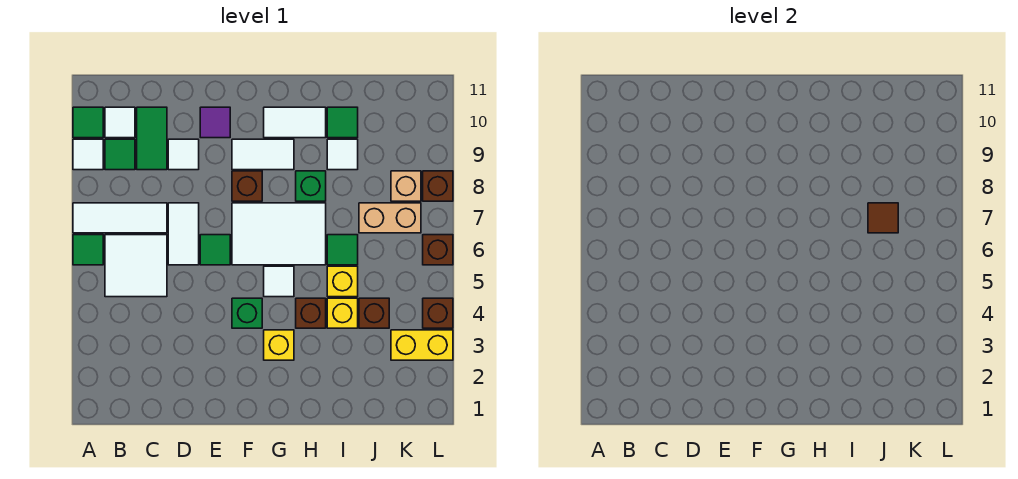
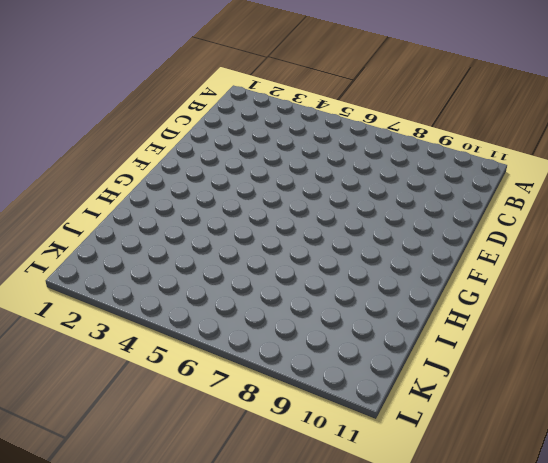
none -> green 1x1 tile [73,235,103,265]
none -> white 1x3 tile [73,203,167,233]
none -> white 1x1 tile [73,139,103,170]
none -> green 1x1 tile [73,107,103,138]

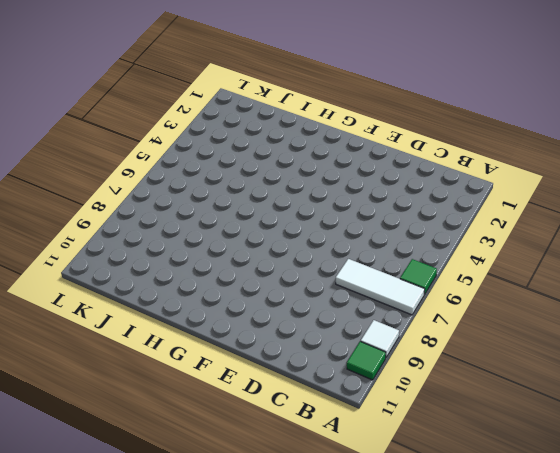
none -> white 2x2 tile [105,235,167,297]
none -> green 1x1 tile [105,139,135,170]
none -> white 1x1 tile [105,107,135,138]
none -> green 1x2 tile [137,107,167,170]

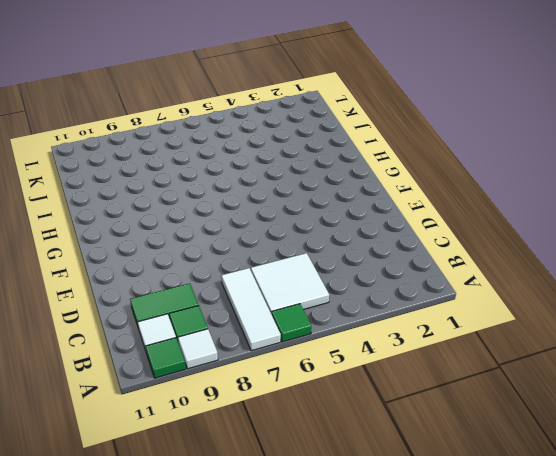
none -> white 1x2 tile [168,203,199,265]
none -> white 1x1 tile [168,139,199,170]
none -> green 1x1 tile [200,235,230,265]
none -> purple 1x1 tile [200,107,230,138]

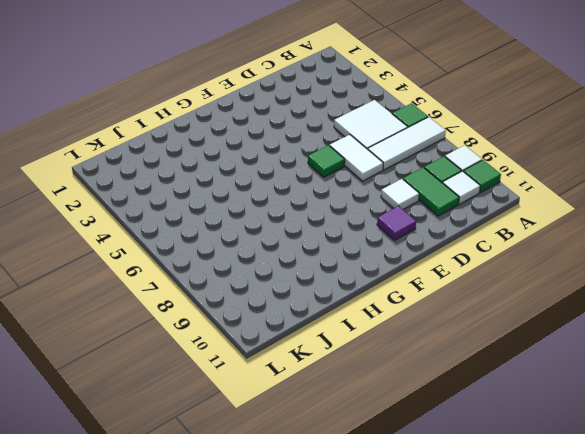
none -> green 1x1 brick [232,298,262,328]
none -> white 2x3 tile [232,203,326,265]
none -> brown 1x1 brick [232,171,262,201]
none -> white 1x2 tile [232,139,294,170]

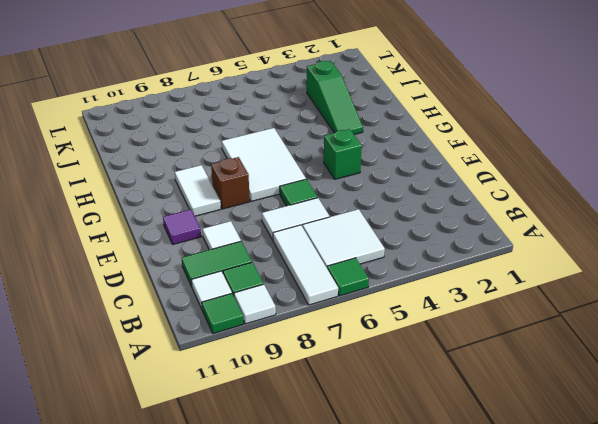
green 1x3 slope [307,61,363,135] -> none
none -> yellow 1x1 brick [264,330,294,360]
none -> white 1x1 tile [264,266,294,297]
none -> white 1x2 tile [264,107,326,138]
none -> brown 1x1 brick [296,298,326,328]

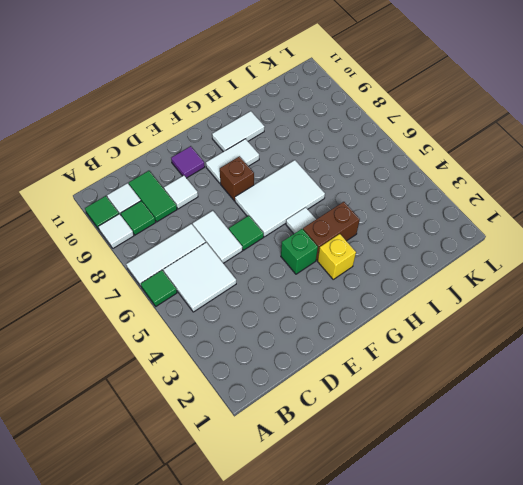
brown 1x2 brick [303,202,360,260] -> brown 1x1 brick [296,298,326,328]
none -> green 1x1 brick [296,171,326,201]
none -> yellow 1x1 brick [327,298,358,328]
none -> yellow 1x1 brick [327,266,358,297]
none -> green 1x1 tile [327,235,358,265]

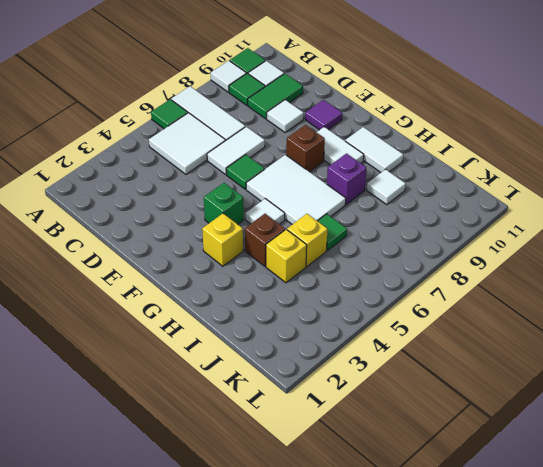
purple 1x1 brick [327,154,366,204] -> green 1x1 brick [296,171,326,201]
none -> green 1x1 tile [327,107,358,138]
none -> brown 1x1 brick [359,298,389,328]
none -> tan 1x2 brick [359,203,421,233]
none -> yellow 1x2 brick [391,330,453,360]

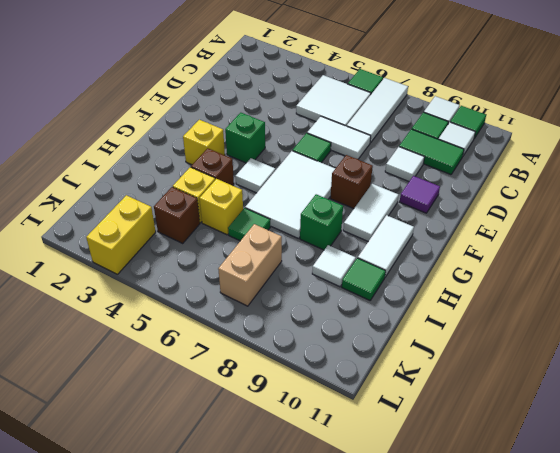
none -> tan 1x1 brick [391,171,421,201]
none -> brown 1x1 brick [423,298,453,328]
none -> brown 1x1 brick [423,235,453,265]
none -> brown 1x1 brick [423,171,453,201]

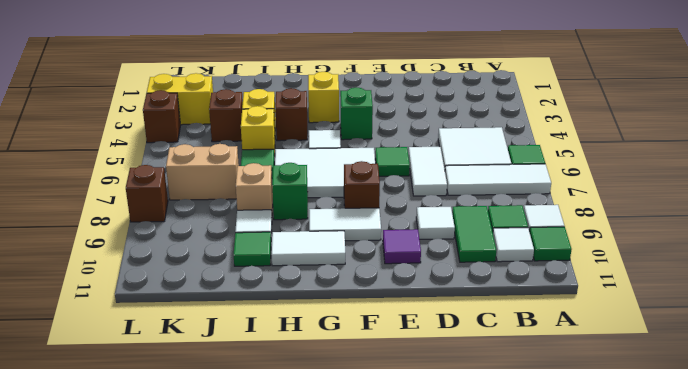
tan 1x1 brick [236,163,273,211] -> tan 1x1 brick moved to [391,171,421,201]
none -> brown 1x1 brick [423,235,453,265]
none -> brown 1x1 tile [868,203,898,233]

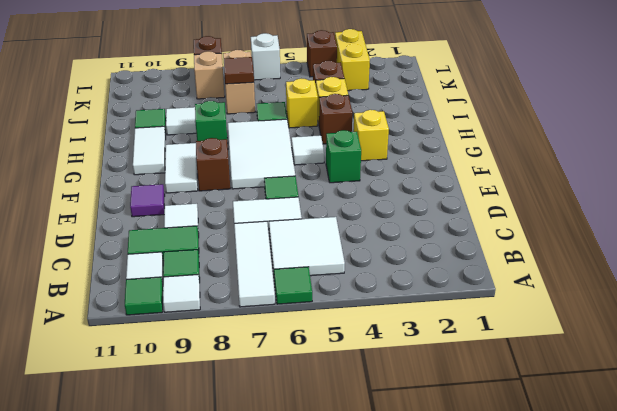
white 1x1 brick [251,33,280,80] -> brown 1x1 brick [423,235,453,265]

